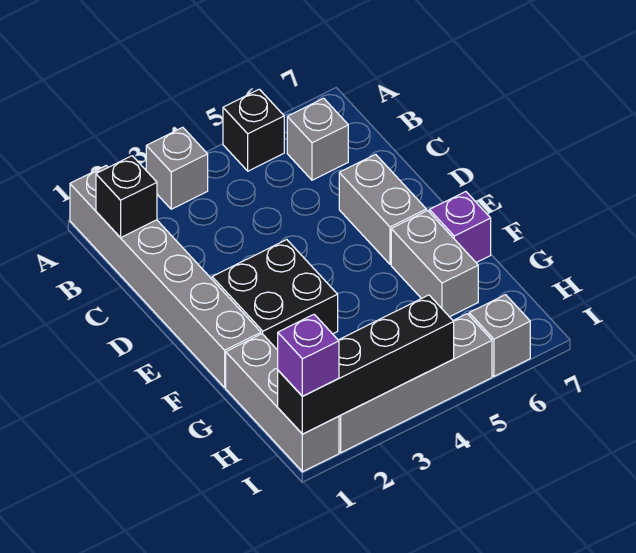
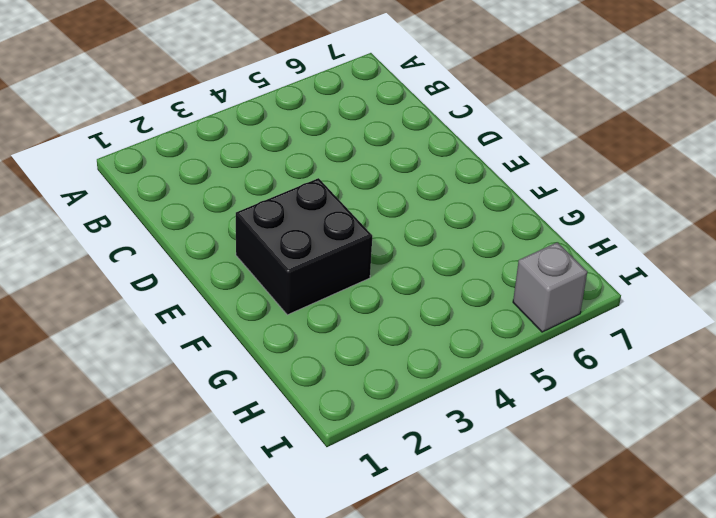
none -> grey 1x6 brick [70,166,261,387]
none -> grey 1x1 brick [146,127,208,209]
none -> black 1x1 brick [223,89,284,171]

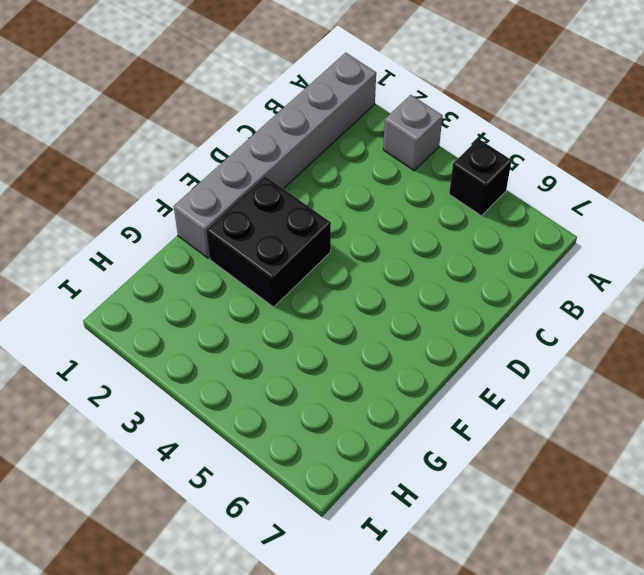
none -> grey 1x1 brick [287,98,348,180]
none -> grey 1x2 brick [339,154,426,264]
none -> grey 1x2 brick [391,211,478,317]

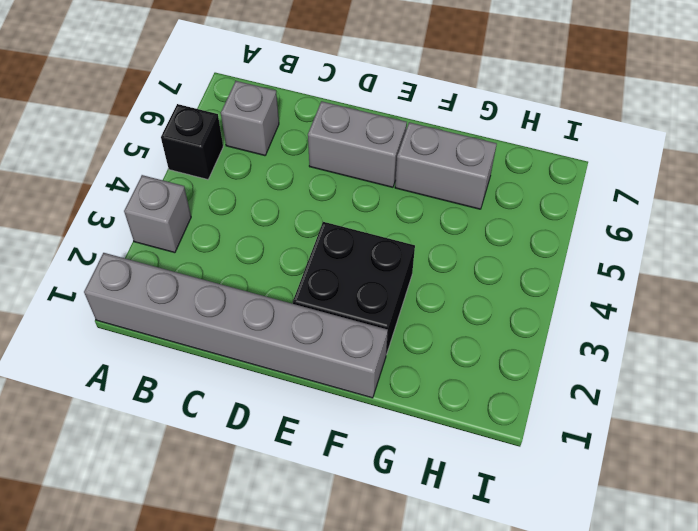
none -> purple 1x1 brick [429,192,491,262]
none -> grey 1x3 brick [226,334,339,472]
none -> grey 1x4 brick [339,314,492,453]

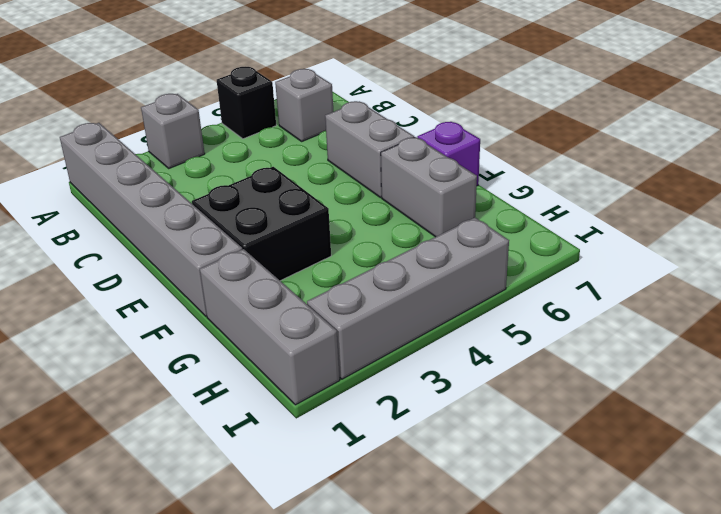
none -> grey 1x1 brick [469,295,530,376]
none -> black 1x1 brick [96,156,157,238]
none -> black 1x4 brick [278,295,454,434]

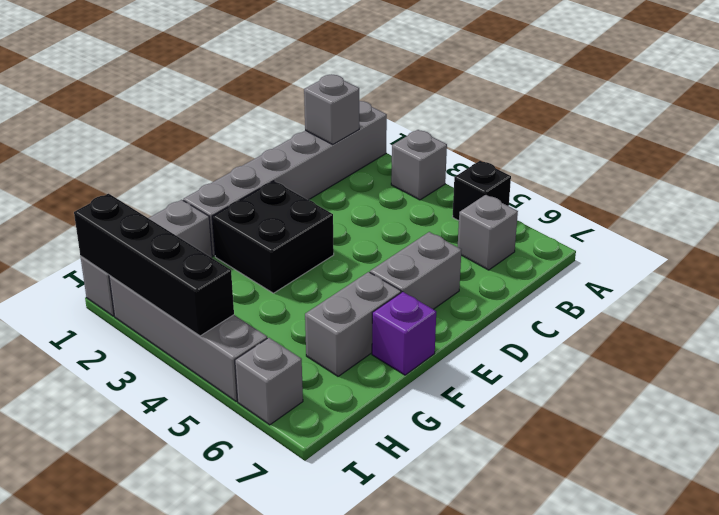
grey 1x1 brick [304,75,359,144] -> black 1x1 brick [96,156,157,238]
none -> purple 1x1 brick [278,315,339,396]

